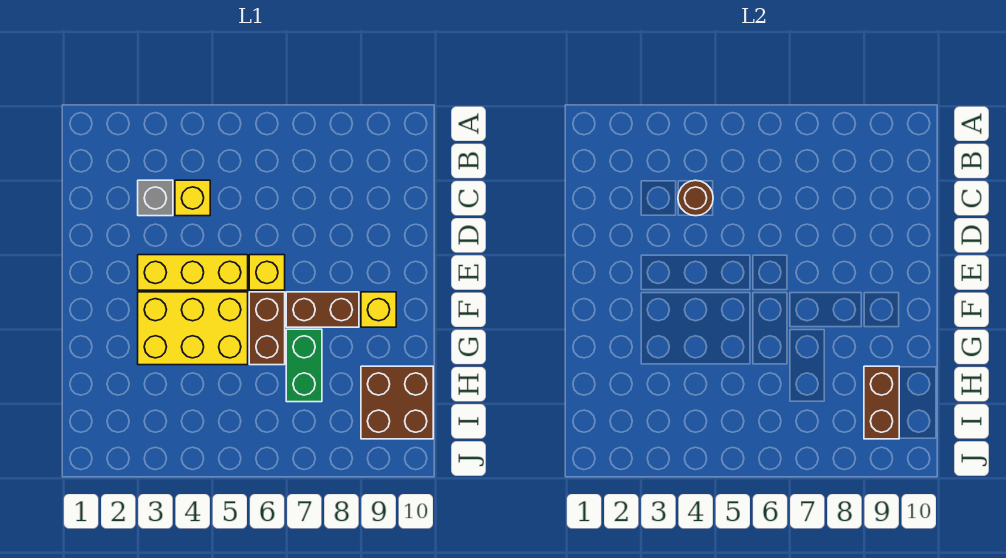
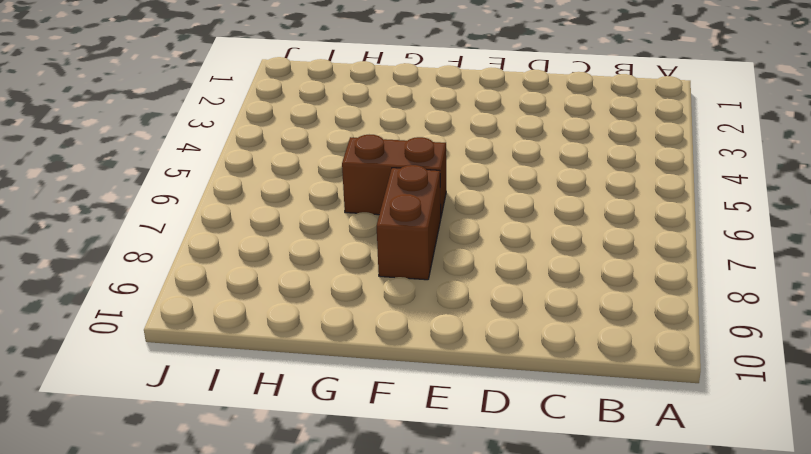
none -> grey 1x1 brick [138,180,173,216]
none -> yellow 1x1 brick [175,180,210,216]
none -> yellow 1x3 brick [138,255,248,290]

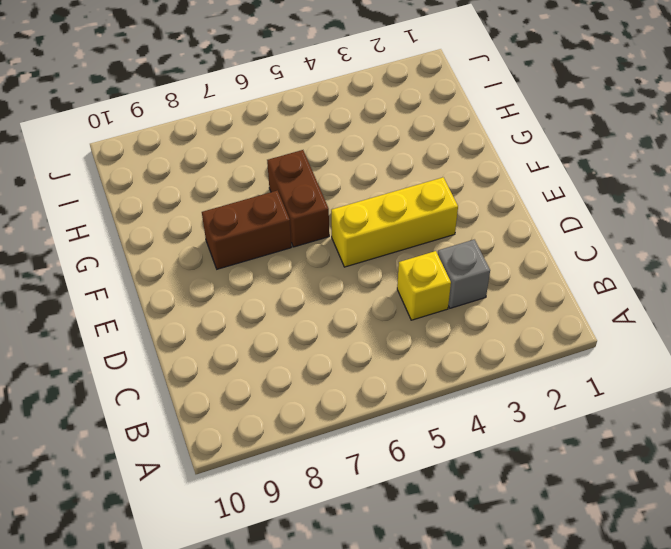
none -> yellow 1x1 brick [249,255,285,290]
none -> yellow 2x3 brick [138,292,248,365]
none -> yellow 1x1 brick [361,292,396,327]

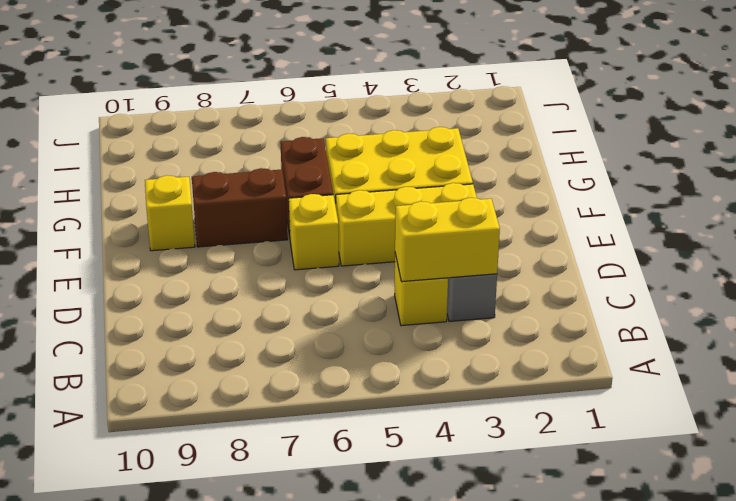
yellow 1x2 brick [395,198,500,282] -> brown 1x1 round brick [678,180,713,216]
none -> green 1x2 brick [286,329,322,402]
none -> brown 2x2 brick [361,366,433,439]
none -> brown 1x2 brick [864,366,899,439]

